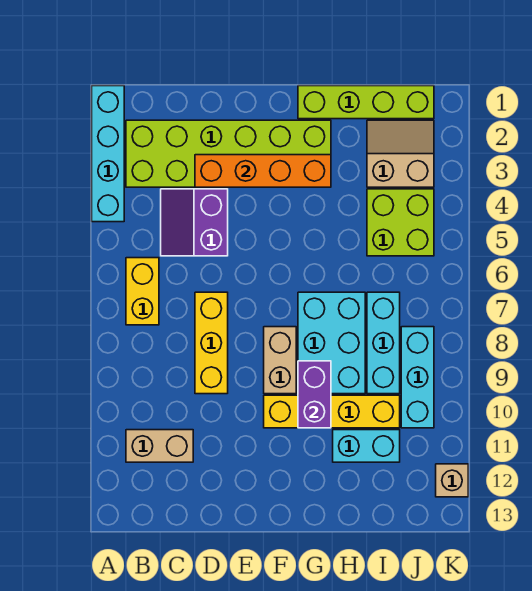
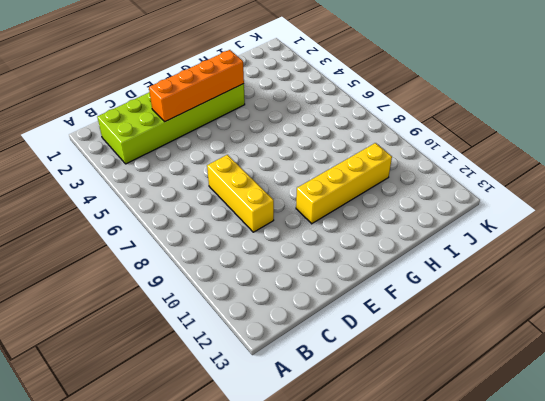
none -> cyan 1x4 brick [92,86,124,222]
none -> yellow 1x2 brick [126,258,159,325]
none -> tan 1x2 brick [126,430,193,462]

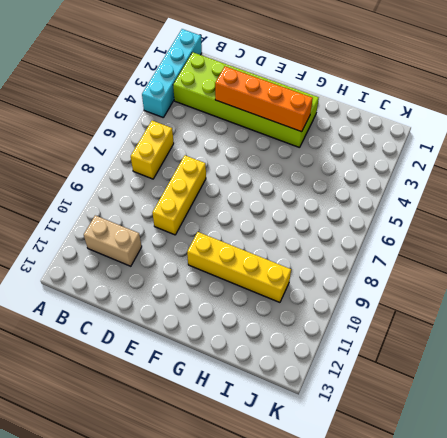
none -> purple 2x2 slope [161,189,228,256]
none -> tan 1x2 brick [264,327,296,394]
none -> lime 1x4 brick [298,86,434,119]

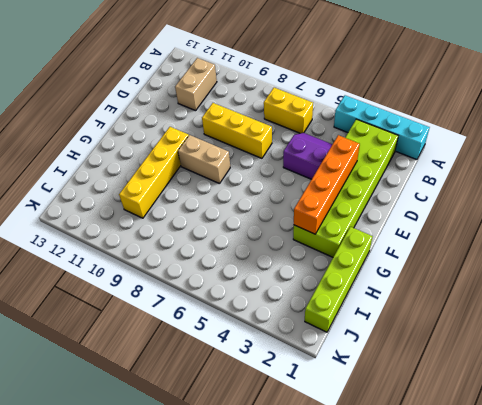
none -> cyan 2x3 brick [298,292,365,394]
none -> cyan 1x2 brick [333,430,400,462]
none -> tan 2x2 slope [367,120,434,187]

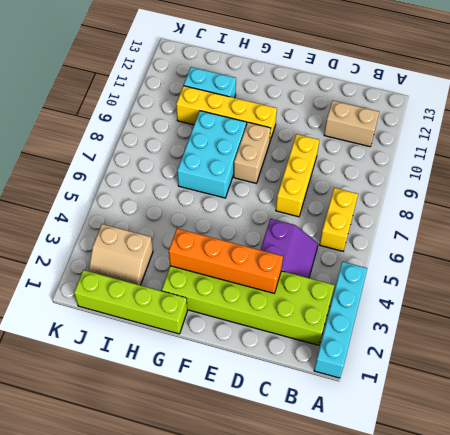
none -> lime 2x2 brick [367,189,434,256]
none -> cyan 1x3 brick [367,292,400,394]
none -> cyan 1x3 brick [401,327,434,428]

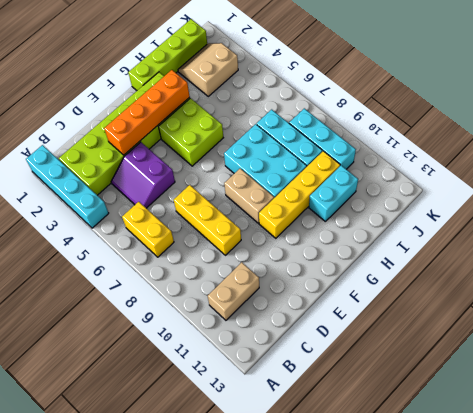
lime 2x2 brick [159,98,223,166] -> lime 2x2 brick moved to [367,189,434,256]
none -> tan 1x1 brick [436,464,468,497]
none -> purple 1x2 brick [298,361,331,428]

